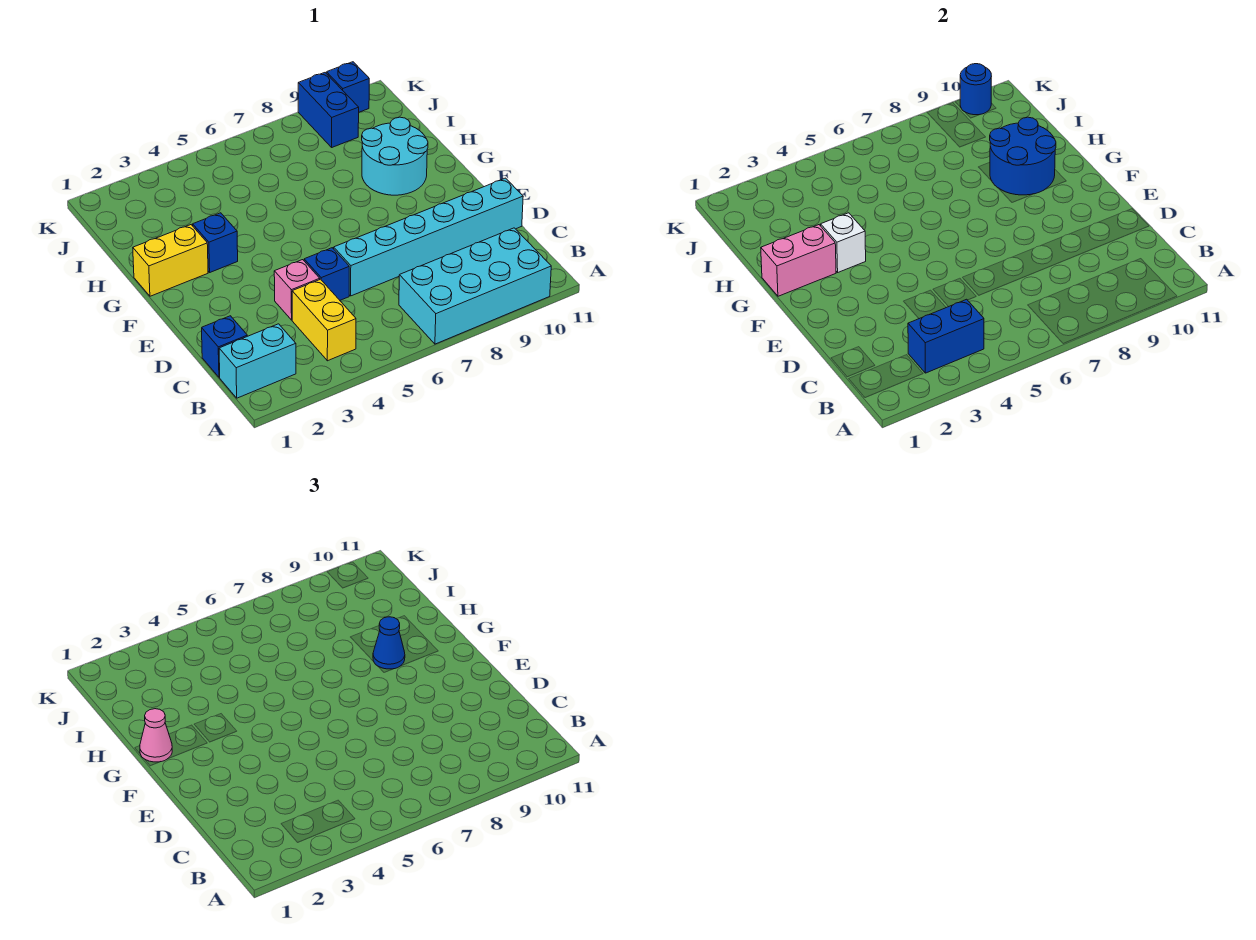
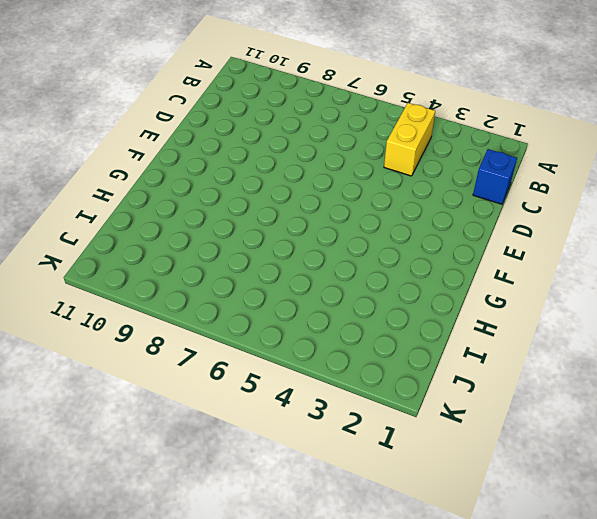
none -> cyan 2x4 brick [399,228,551,344]
none -> cyan 1x2 brick [219,324,296,398]
none -> pink 1x1 brick [274,260,320,320]

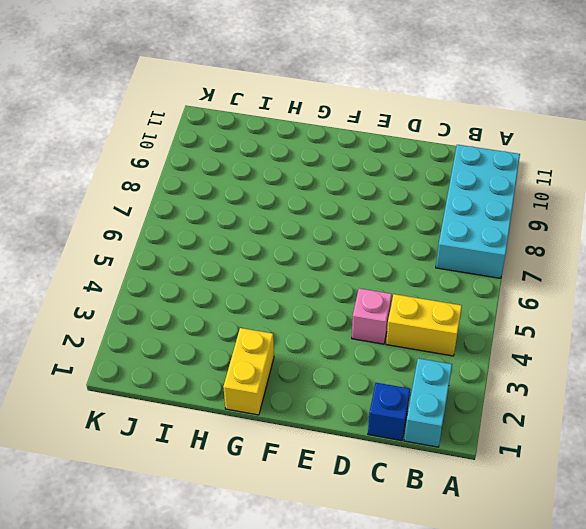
none -> blue 1x1 brick [304,248,349,300]
none -> cyan 1x6 brick [334,178,523,296]
none -> blue 1x1 brick [193,213,238,272]

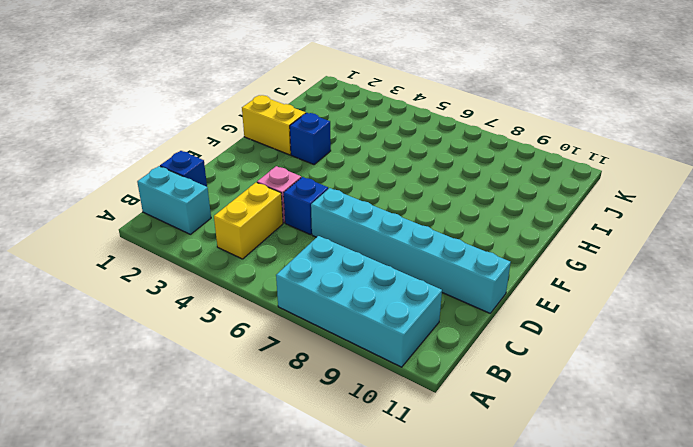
none -> cyan 2x2 round brick [362,117,428,195]
none -> blue 1x2 brick [298,73,359,147]
none -> blue 1x1 brick [326,62,369,112]

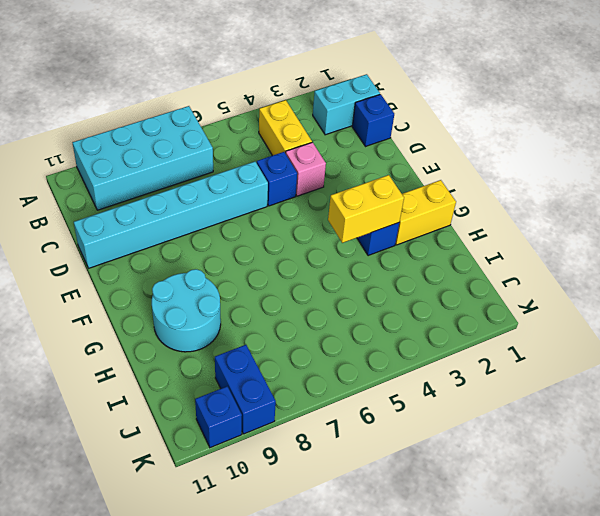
yellow 1x2 brick [328,175,404,243] -> white 1x1 brick [821,213,866,272]
none -> blue 1x2 brick [908,299,984,373]
none -> pink 1x2 brick [761,225,836,296]
none -> blue 2x2 round brick [990,117,1056,195]

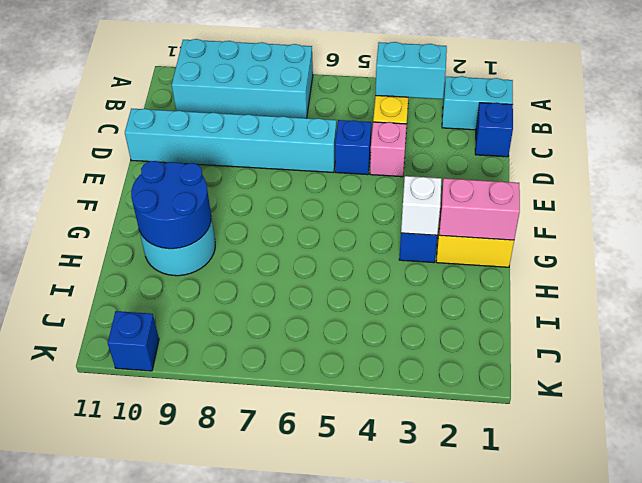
cyan 1x2 brick [376,42,447,99] -> blue 1x2 brick [908,299,984,373]
none -> blue 1x2 brick [298,73,359,147]
none -> blue 1x1 round brick [960,64,991,115]
none -> pink 1x1 cone [140,709,172,762]

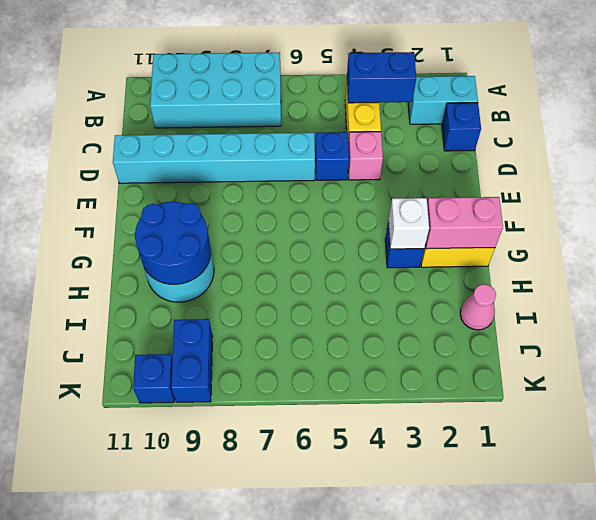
pink 1x1 cone [460,284,496,330] -> pink 1x1 cone moved to [140,709,172,762]
none -> blue 1x1 round brick [960,64,991,115]
none -> blue 1x1 cone [373,617,405,669]

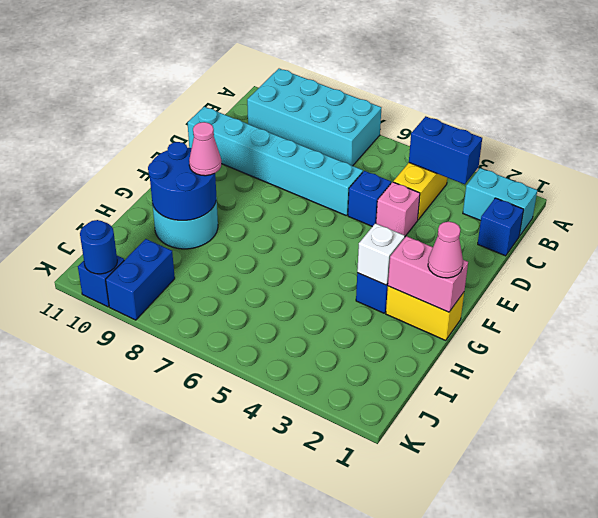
pink 1x1 cone [189,122,221,176] -> blue 1x1 cone [373,617,405,669]

